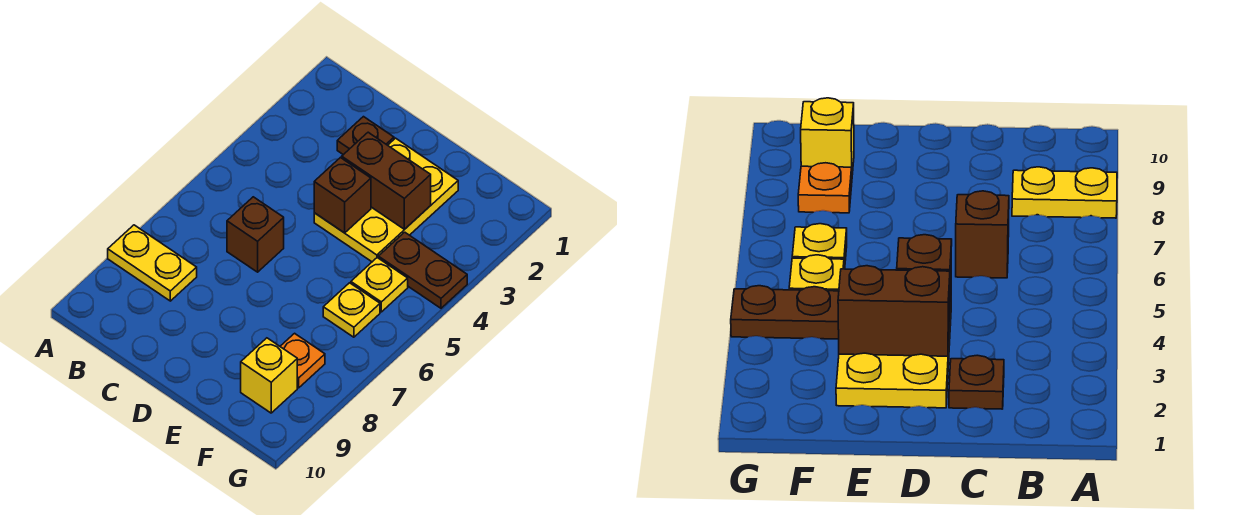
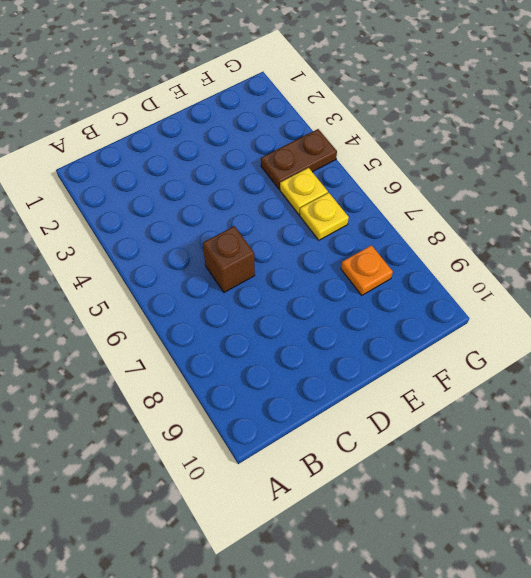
none -> yellow 1x2 plate [108,225,197,301]
none -> brown 1x1 plate [337,117,394,155]

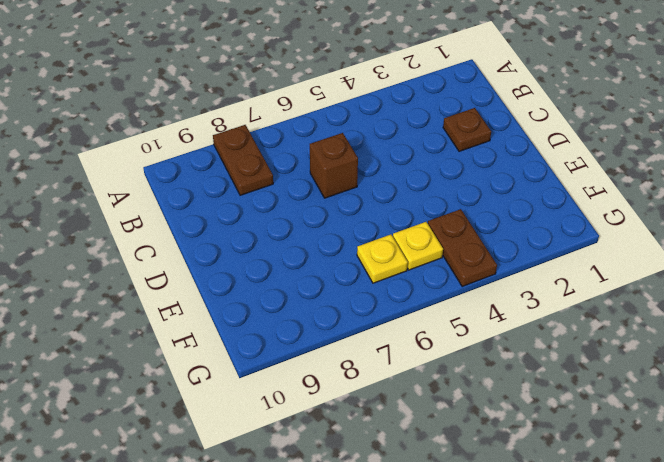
brown 1x2 plate [213,125,273,195] -> yellow 1x2 plate [108,225,197,301]
none -> yellow 2x3 plate [314,138,458,262]
none -> orange 1x1 plate [280,333,325,388]

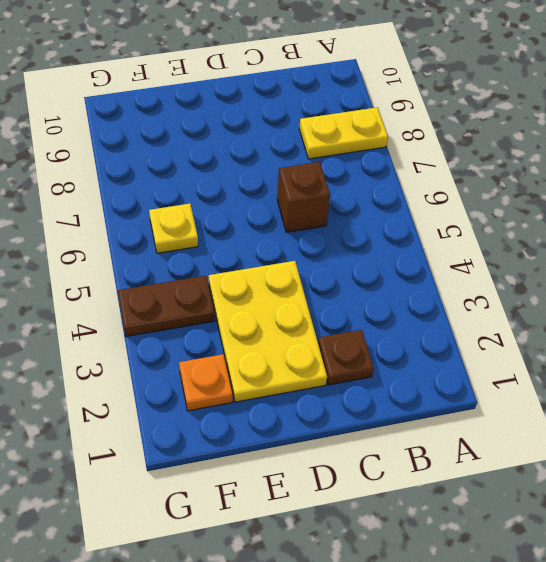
orange 1x1 plate [179,354,233,411] -> orange 1x1 plate moved to [280,333,325,388]
none -> yellow 1x1 plate [351,258,408,312]
none -> yellow 1x1 brick [241,338,297,413]

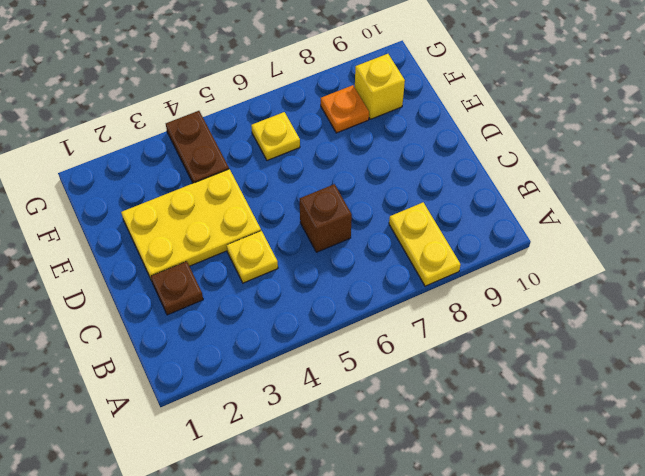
yellow 1x1 plate [226,231,278,283] -> yellow 1x1 plate moved to [351,258,408,312]
none -> brown 1x2 brick [342,132,431,229]
none -> brown 1x1 brick [314,158,371,233]

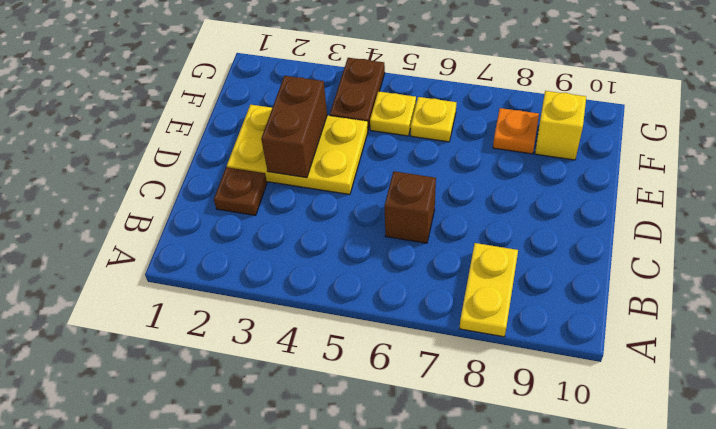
none -> brown 1x1 brick [314,158,371,233]

